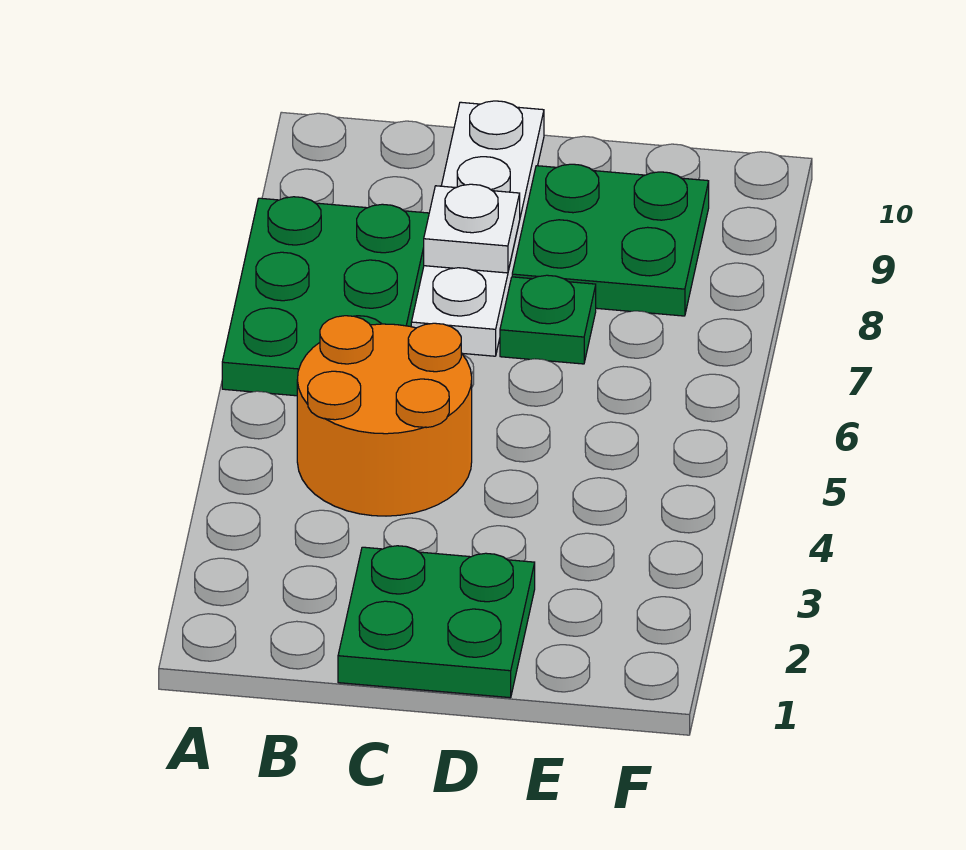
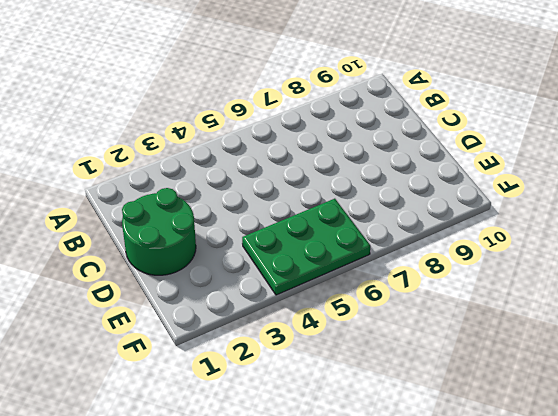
green 2x2 round brick [122,188,196,275] -> green 2x2 plate [338,546,535,698]
green 2x3 plate [242,199,370,295] -> green 2x3 plate moved to [222,197,429,396]
none -> orange 2x2 round brick [297,316,472,516]
none -> white 1x4 plate [411,101,544,356]

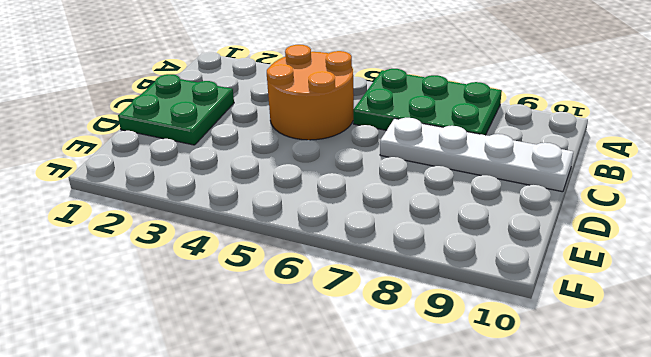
none -> green 1x1 plate [500,275,596,364]
none -> green 2x2 plate [512,164,709,316]

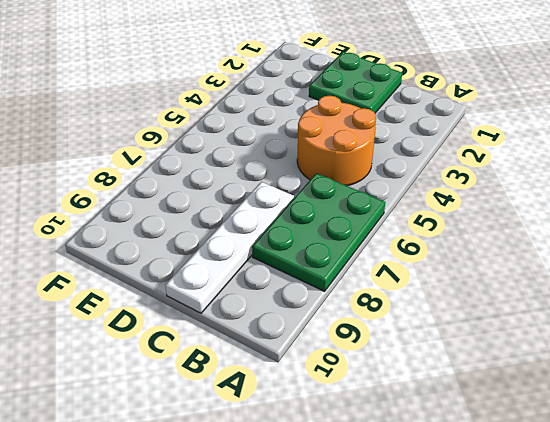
none -> green 1x1 plate [500,275,596,364]
none -> green 2x2 plate [512,164,709,316]

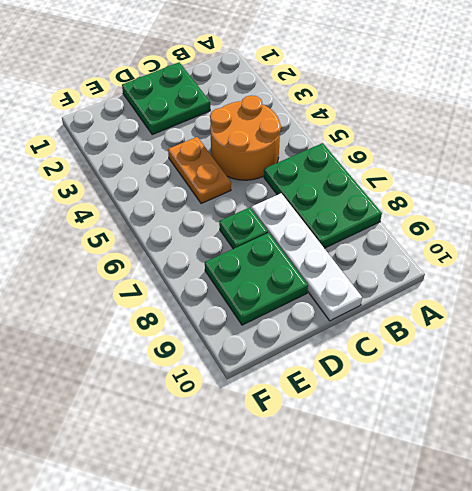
orange 1x2 plate [168,137,231,204] -> none
none -> white 1x1 plate [424,184,520,273]

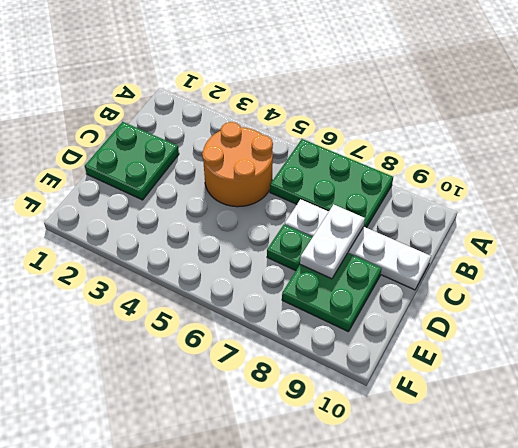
white 1x2 plate [300,204,365,279] -> white 1x1 plate [424,184,520,273]

